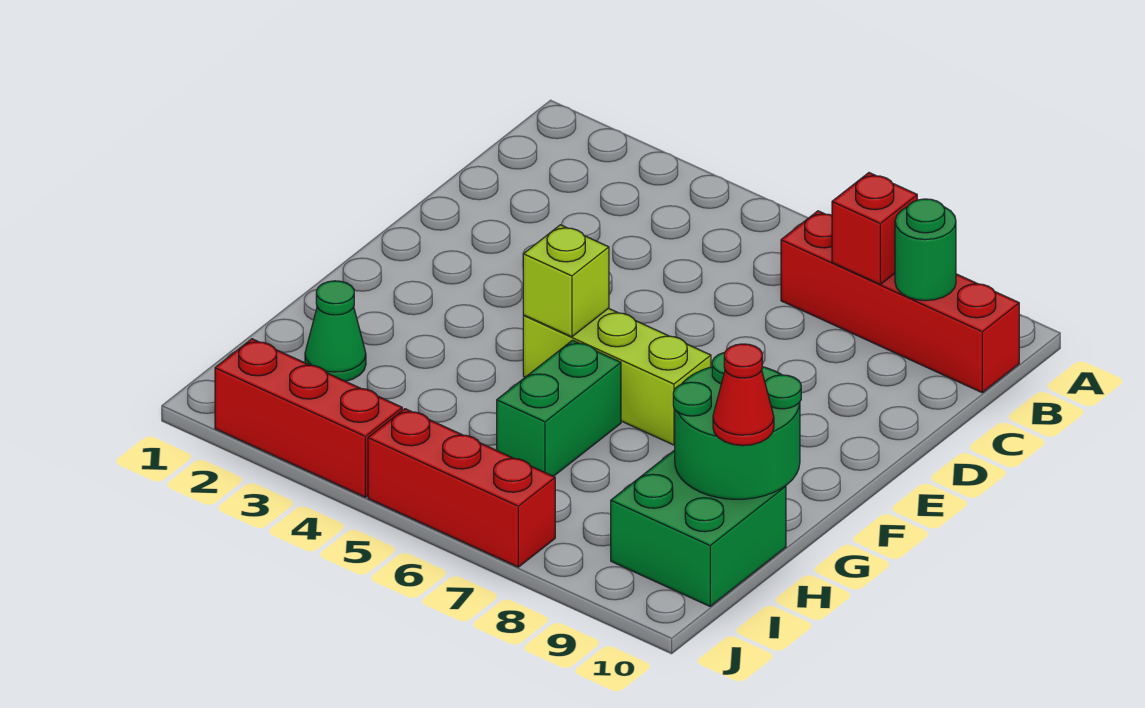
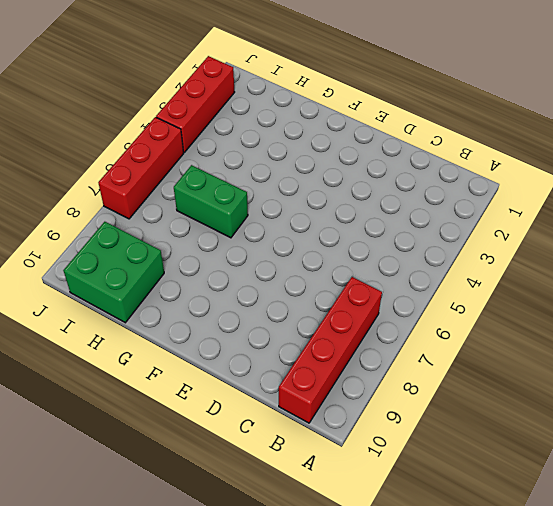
none -> lime 1x3 brick [523,308,711,445]
none -> green 1x1 cone [305,281,366,381]
none -> red 1x1 brick [832,173,917,284]

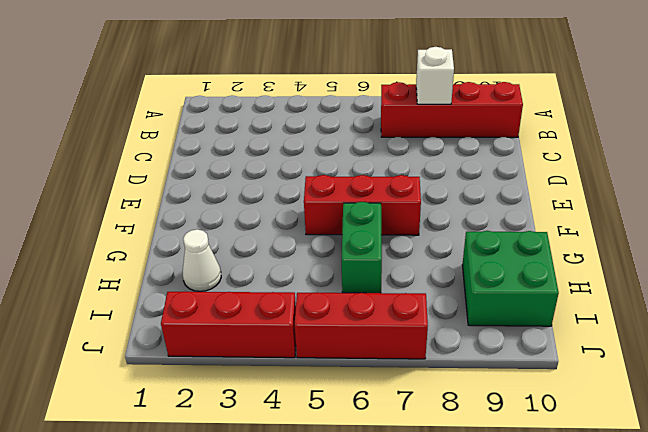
white 1x1 brick [416,47,454,104] -> red 1x1 brick [832,173,917,284]
red 1x3 brick [304,175,421,235] -> lime 1x3 brick [523,308,711,445]
white 1x1 cone [183,229,221,292] -> green 1x1 cone [305,281,366,381]
none -> green 1x1 round brick [895,199,956,301]
none -> lime 1x1 brick [523,225,609,337]
none -> green 2x2 round brick [673,352,801,499]

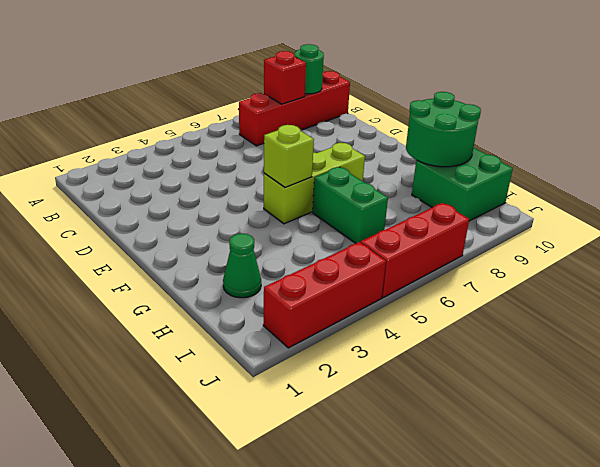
none -> red 1x1 cone [713,344,774,446]

